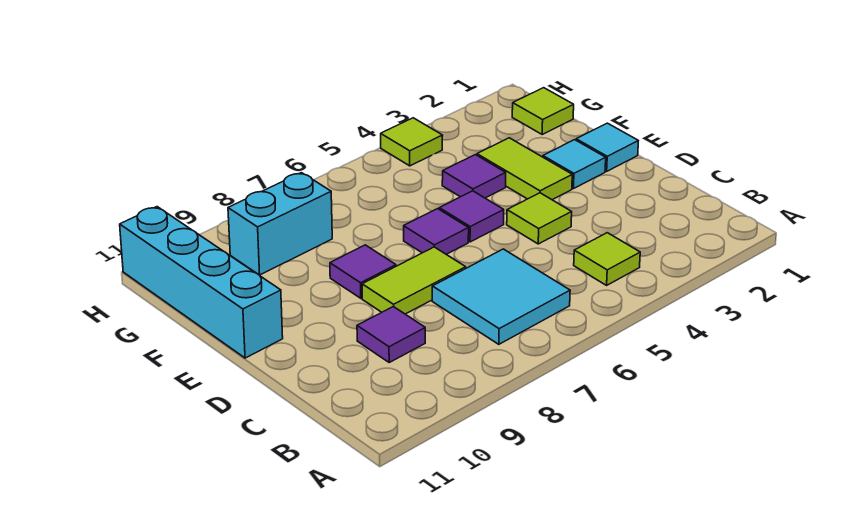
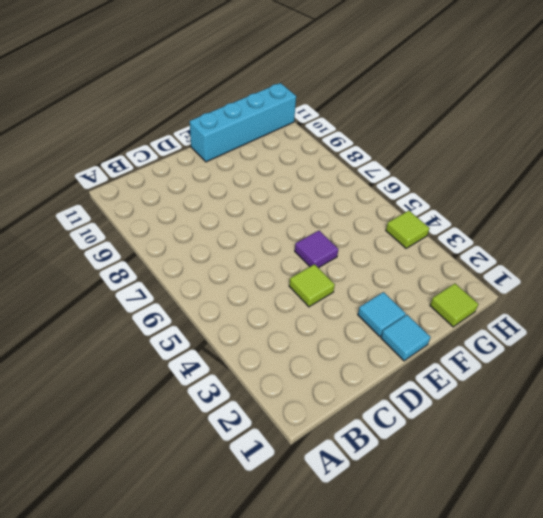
none -> lime 1x1 tile [574,233,640,285]
none -> cyan 2x2 tile [432,249,570,344]
none -> purple 1x1 tile [357,307,425,362]

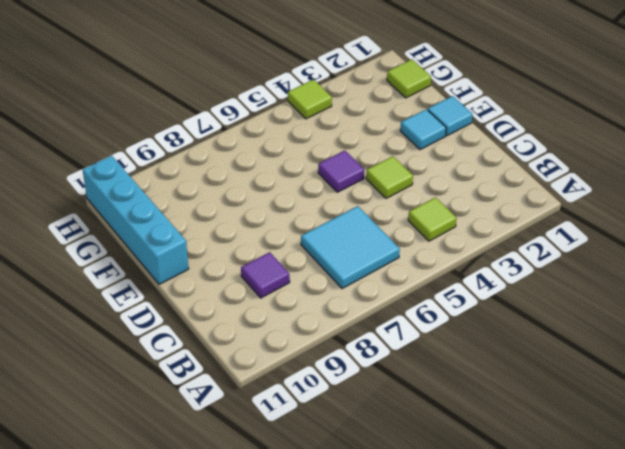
none -> lime 1x2 tile [362,247,466,314]
none -> lime 1x2 tile [477,138,572,200]
none -> purple 1x1 tile [404,209,469,254]

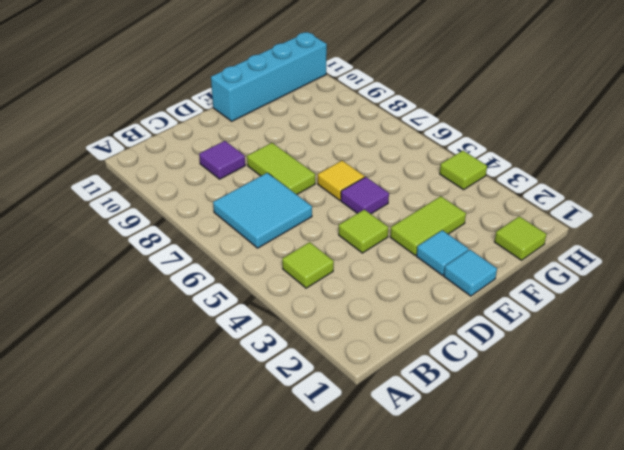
yellow 1x1 tile [318,161,365,200] -> purple 1x1 tile [404,209,469,254]
none -> purple 1x1 tile [330,245,396,298]
none -> purple 1x1 tile [442,155,506,198]
none -> cyan 1x2 brick [228,173,332,275]

